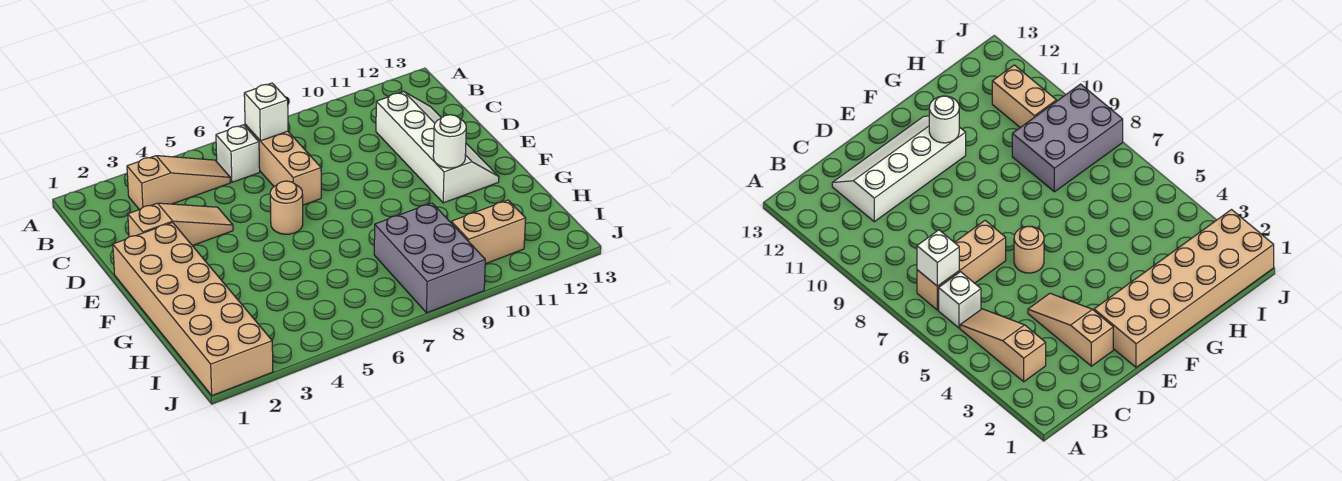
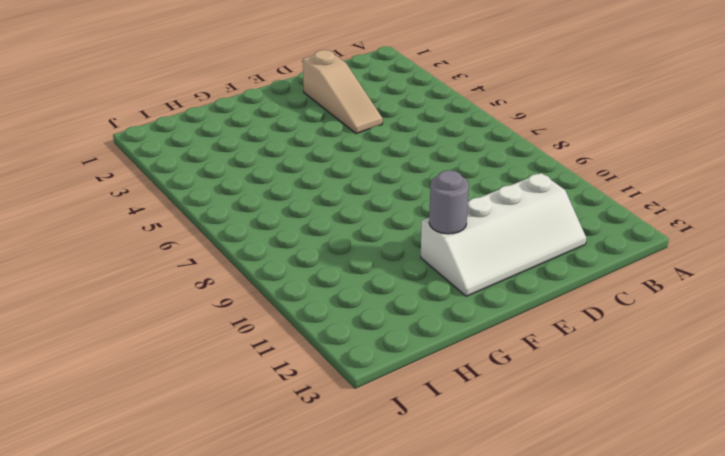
grey 1x1 round brick [429,170,469,234] -> white 1x1 round brick [433,115,466,168]
none -> tan 1x3 slope [127,156,230,210]
none -> white 1x1 brick [216,125,260,182]

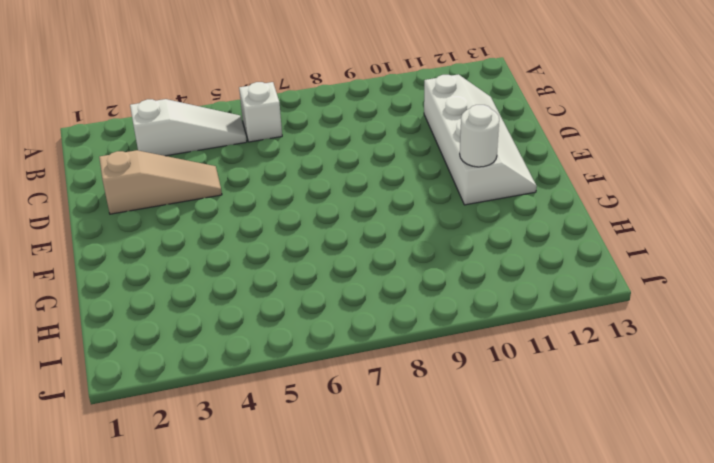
white 1x3 slope [130,99,247,156] -> tan 1x3 slope [127,156,230,210]
none -> tan 1x3 brick [245,125,321,205]
none -> tan 2x6 brick [113,223,273,395]

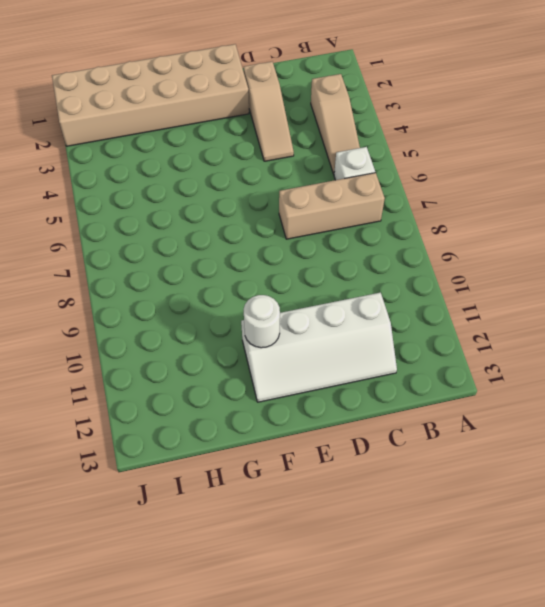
none -> tan 1x1 round brick [270,181,303,234]
none -> grey 2x3 brick [374,203,485,313]

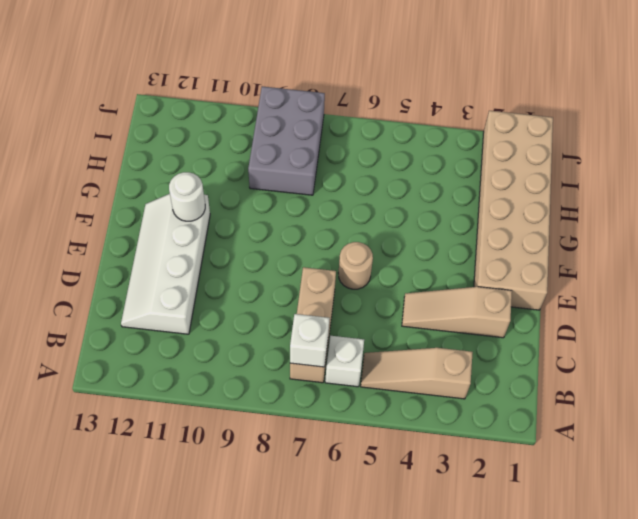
none -> tan 1x2 brick [451,200,526,264]

